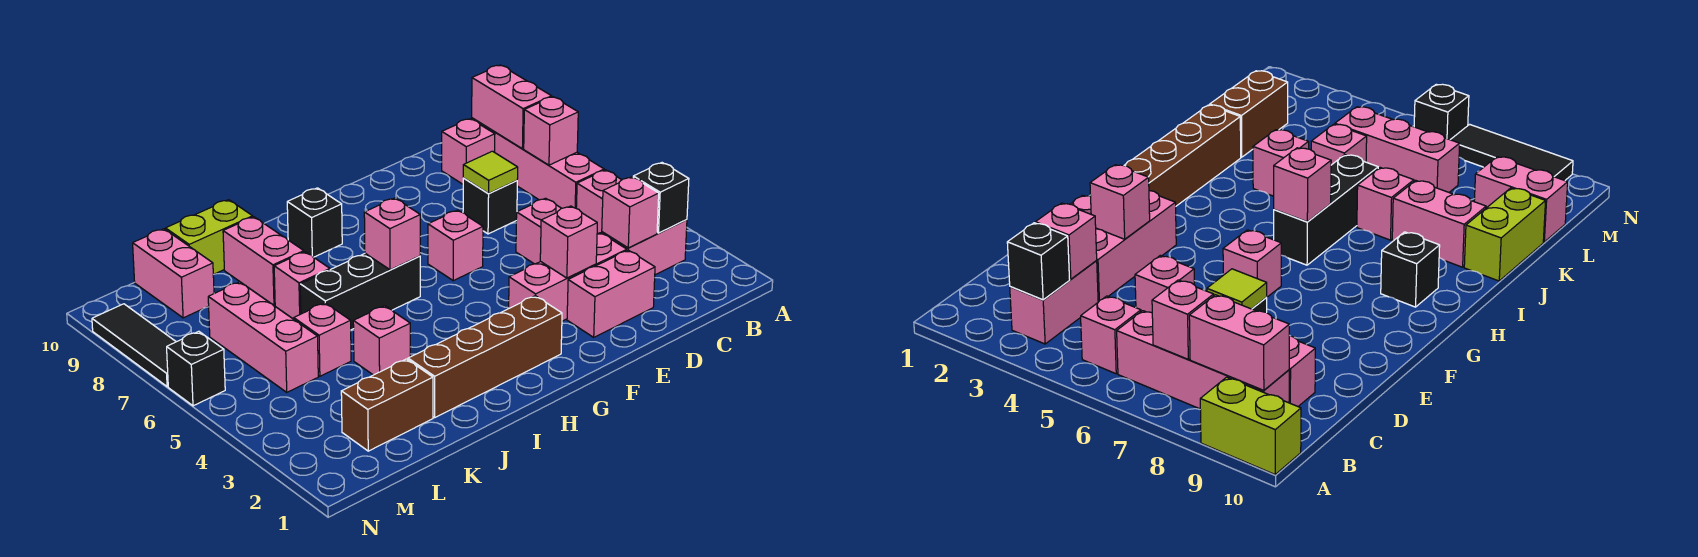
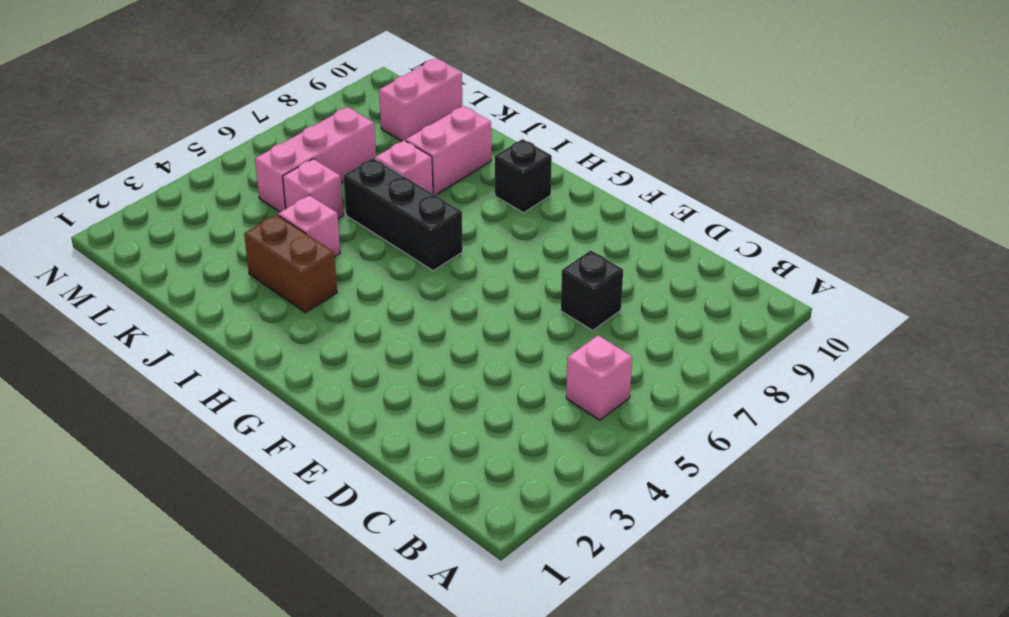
brown 1x2 brick [244,215,337,313] -> brown 1x2 brick moved to [341,359,433,451]
none -> lime 1x2 brick [1200,377,1301,474]
none -> pink 1x2 brick [602,220,687,275]
none -> pink 1x4 brick [472,118,604,208]
none -> pink 1x1 brick [442,119,495,184]

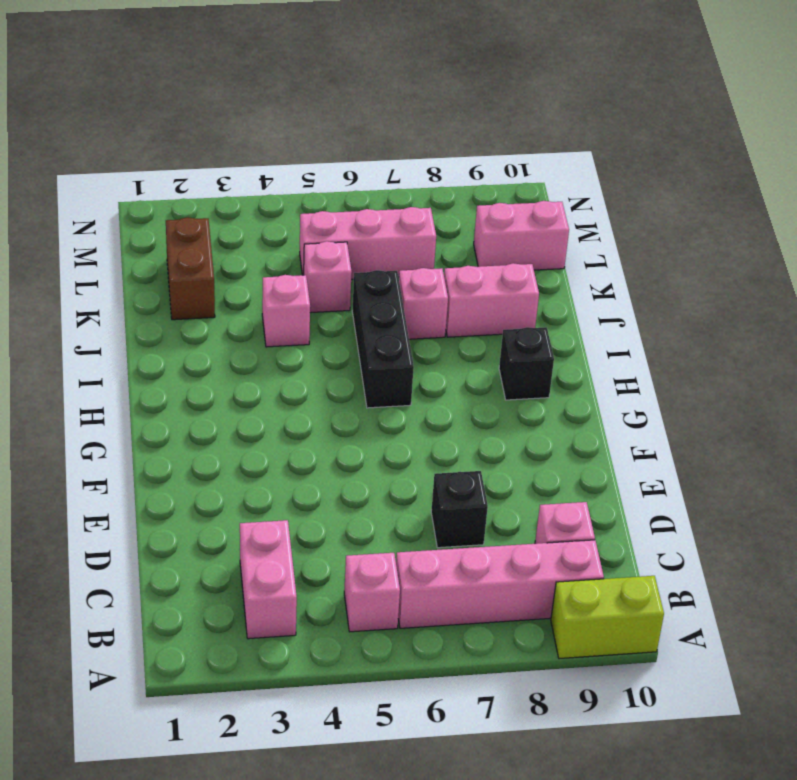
none -> pink 1x2 brick [567,250,655,337]
none -> pink 1x3 brick [509,233,627,321]
none -> pink 1x1 brick [516,198,561,264]
none -> pink 1x1 brick [428,210,483,281]

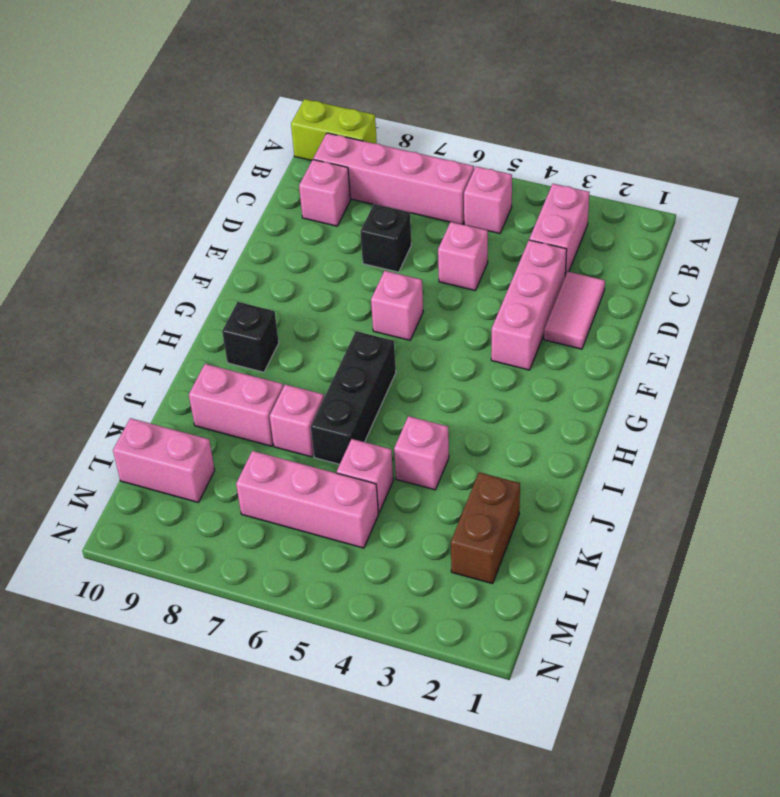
pink 1x2 tile [544,272,605,349] -> pink 1x2 brick [567,250,655,337]
none -> brown 1x4 brick [408,296,562,418]
none -> lime 1x2 brick [166,200,253,275]
none -> black 1x1 brick [167,331,225,406]
none -> black 1x3 tile [92,304,176,387]

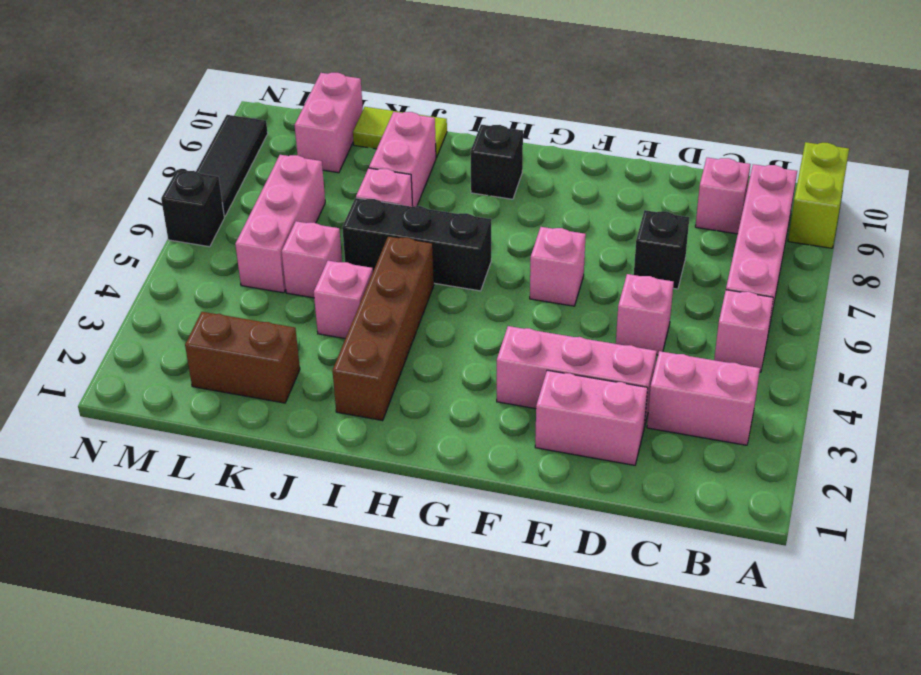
brown 1x4 brick [332,236,434,421] -> brown 1x4 brick turned to [408,296,562,418]
lime 1x2 tile [353,107,447,158] -> lime 1x2 brick [166,200,253,275]
none -> black 1x1 brick [633,163,689,233]
none -> pink 1x1 brick [524,97,578,165]
none -> pink 1x2 brick [472,65,552,149]
none -> pink 1x1 brick [602,177,659,248]

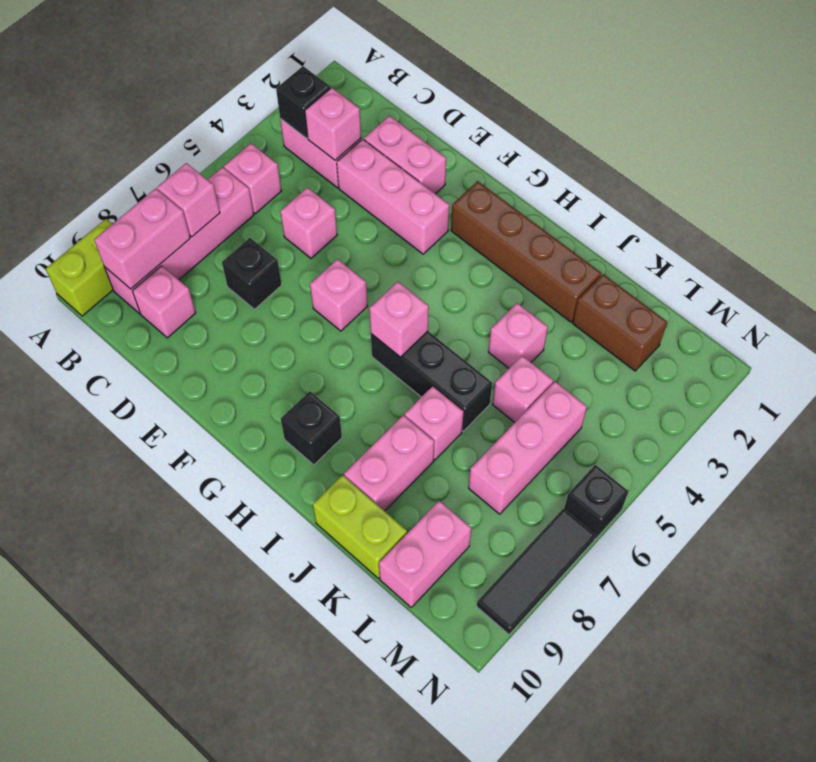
none -> lime 1x1 tile [463,151,518,193]
none -> pink 1x1 brick [540,206,597,278]

